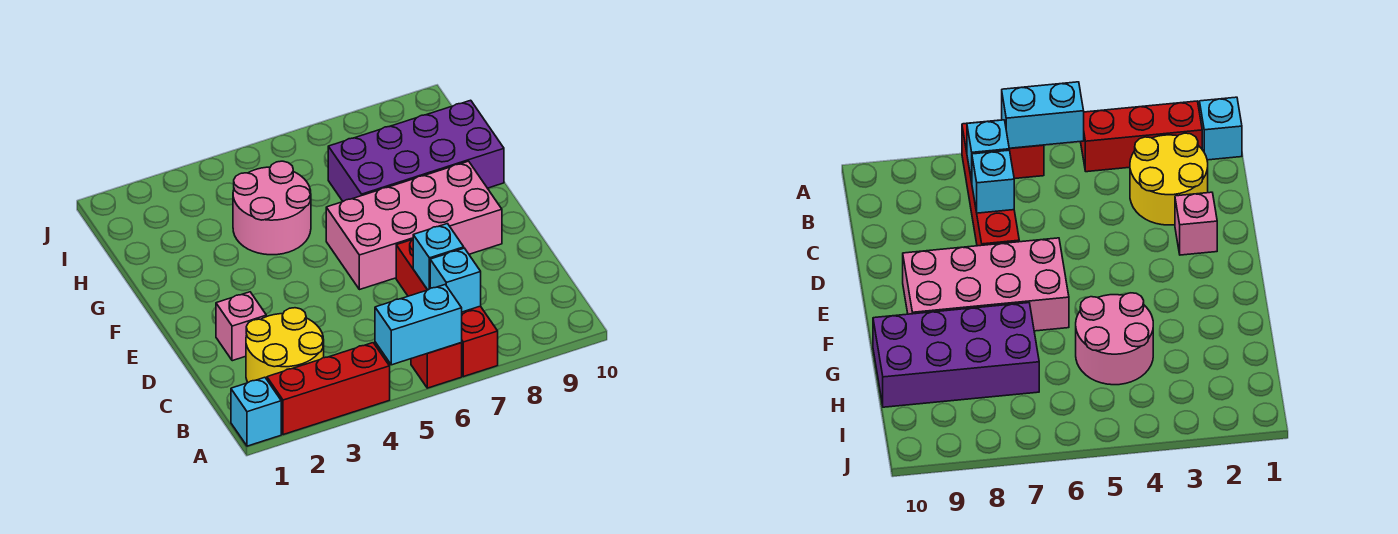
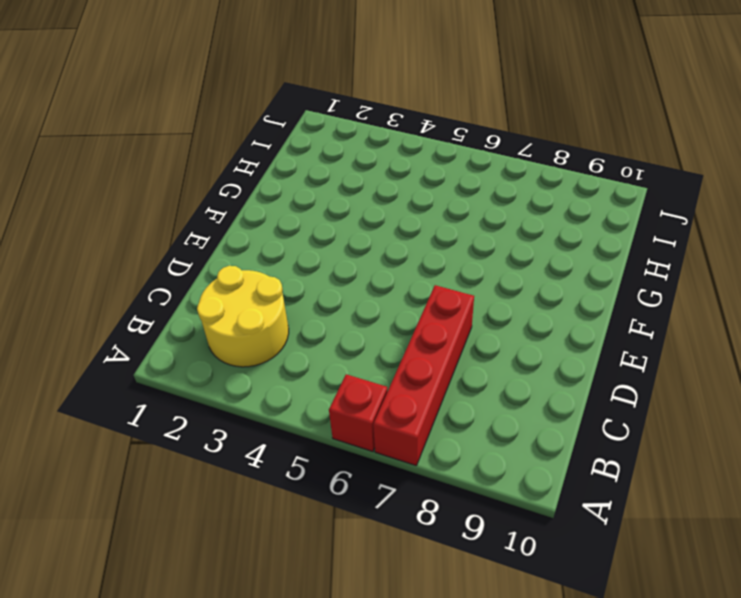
none -> cyan 1x1 brick [231,377,281,446]
none -> red 1x3 brick [267,343,390,435]
none -> pink 1x1 brick [216,292,266,361]

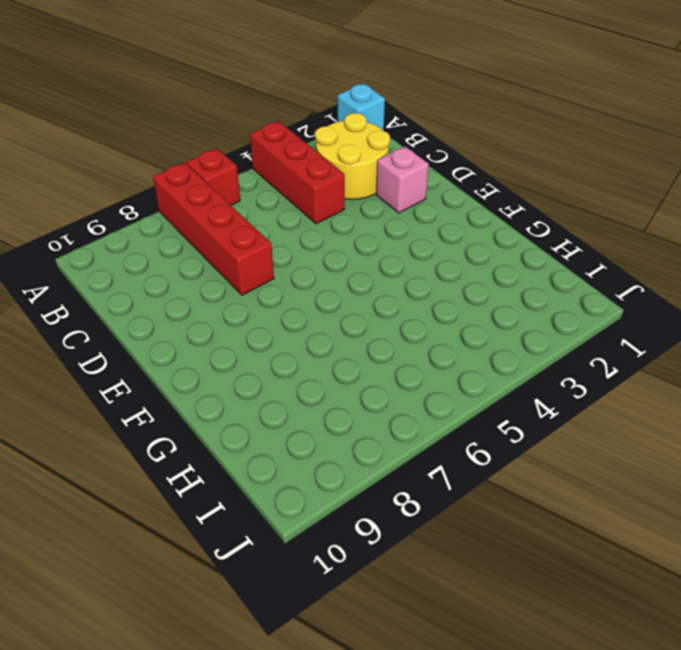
red 1x3 brick [250,121,345,224] -> red 1x3 brick turned to [267,343,390,435]
none -> pink 2x4 brick [326,161,502,290]
none -> pink 2x2 round brick [233,161,311,255]
none -> purple 2x4 brick [328,100,504,201]

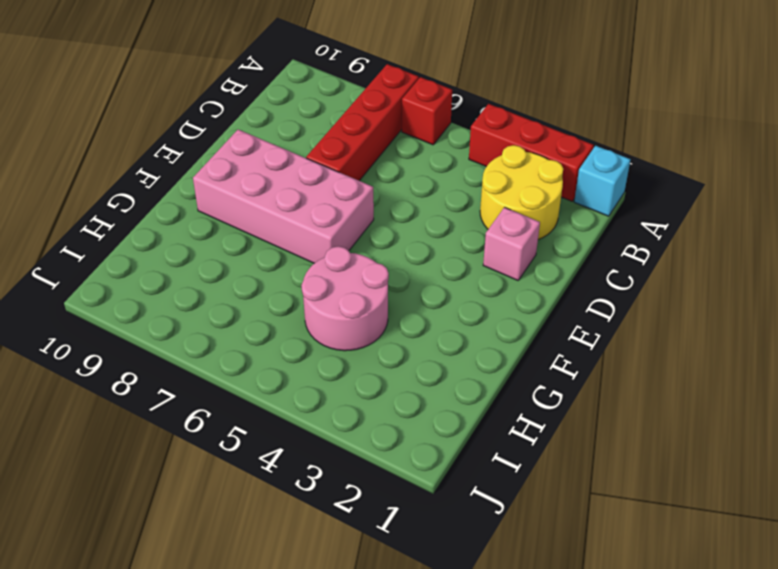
none -> purple 2x4 brick [328,100,504,201]
none -> cyan 1x2 brick [375,285,462,365]
none -> cyan 1x1 brick [430,248,481,312]

